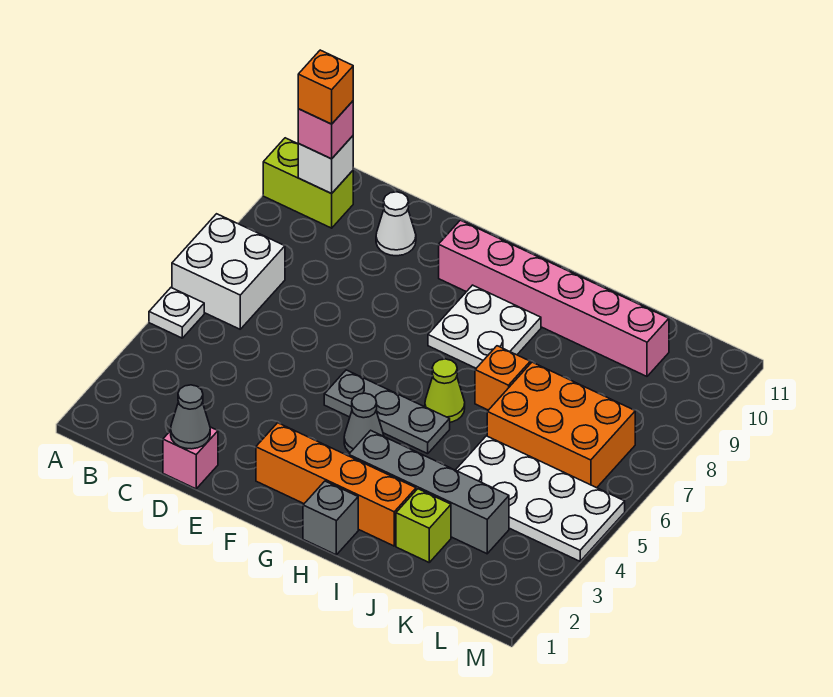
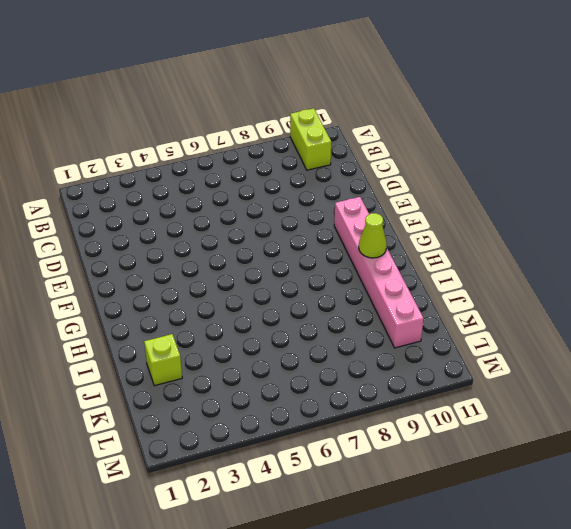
lime 1x1 cone [359,213,387,258] -> lime 1x1 cone moved to [425,359,465,422]
none -> white 1x1 plate [149,288,204,338]
none -> white 2x2 brick [172,214,285,329]
none -> pink 1x1 brick [163,427,218,489]

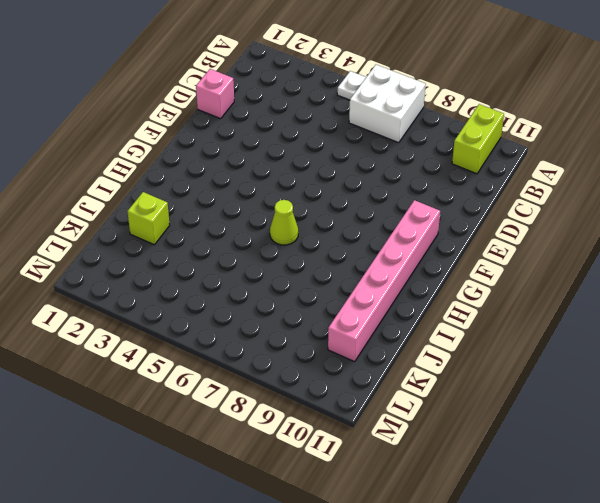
none -> white 1x1 cone [376,192,416,256]
none -> orange 1x4 brick [256,423,416,546]
none -> grey 1x3 plate [324,370,450,454]

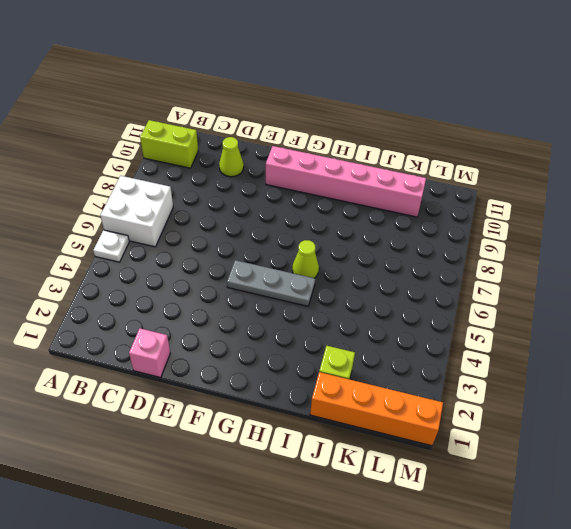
lime 1x1 cone [219,137,244,177] -> white 1x1 cone [376,192,416,256]
orange 1x4 brick [310,372,443,446] -> orange 1x4 brick moved to [256,423,416,546]
none -> grey 1x1 cone [344,393,384,452]
none -> white 2x2 plate [428,285,541,368]
none -> grey 1x1 brick [303,481,358,555]

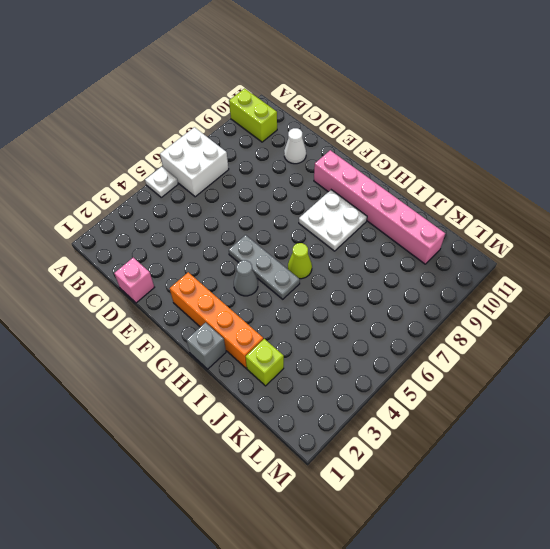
none -> grey 1x4 brick [349,430,509,554]
none -> orange 1x1 brick [475,346,530,410]
none -> white 2x4 plate [456,436,625,561]

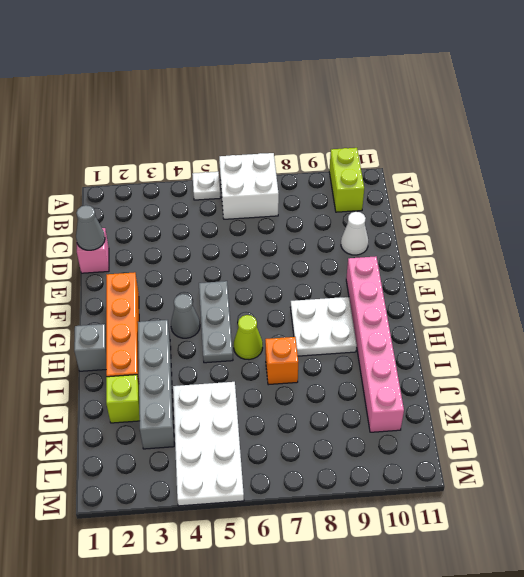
none -> orange 2x3 brick [487,362,635,488]
none -> white 1x1 brick [298,136,353,194]
none -> pink 1x1 brick [298,101,353,159]

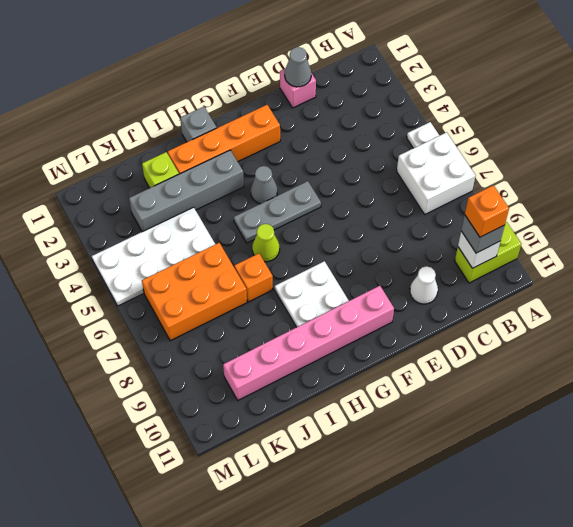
grey 1x1 brick [461,215,505,253] -> pink 1x1 brick [298,101,353,159]

